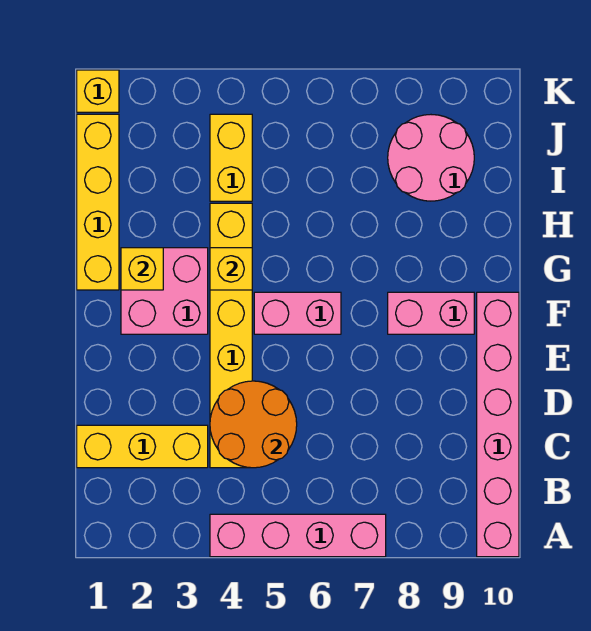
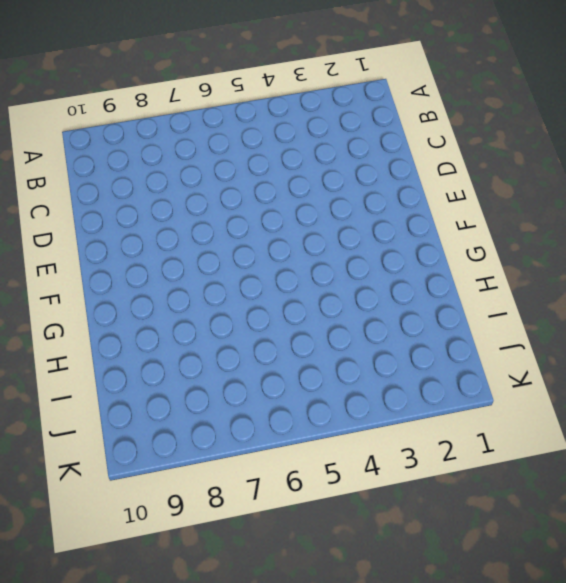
none -> pink 1x4 brick [210,514,386,557]
none -> pink 1x6 brick [477,292,519,557]
none -> yellow 1x3 brick [77,425,208,468]

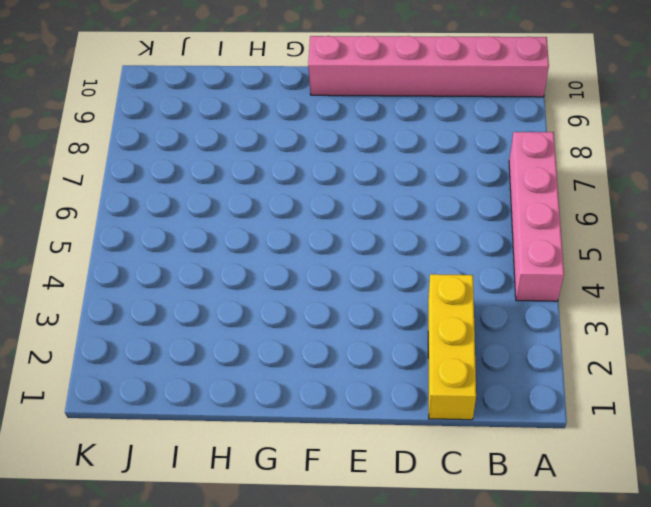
none -> yellow 1x6 brick [210,203,252,468]
none -> pink 2x2 brick [121,248,208,334]
none -> pink 1x2 brick [254,292,341,334]

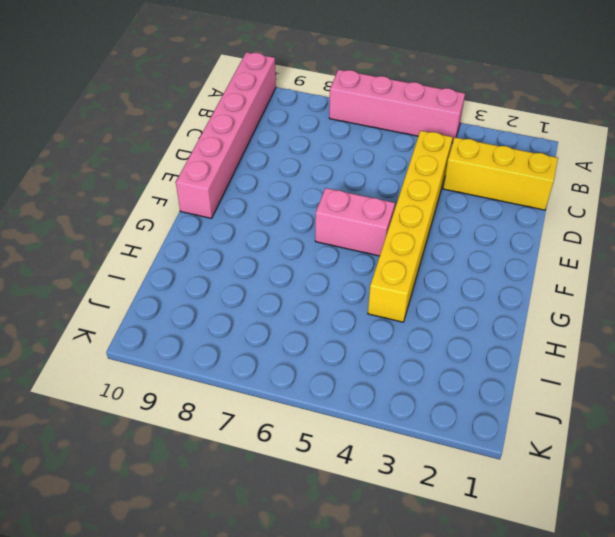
none -> pink 2x2 brick [121,248,208,334]
none -> pink 1x2 brick [388,292,474,334]
none -> yellow 1x4 brick [77,114,119,290]

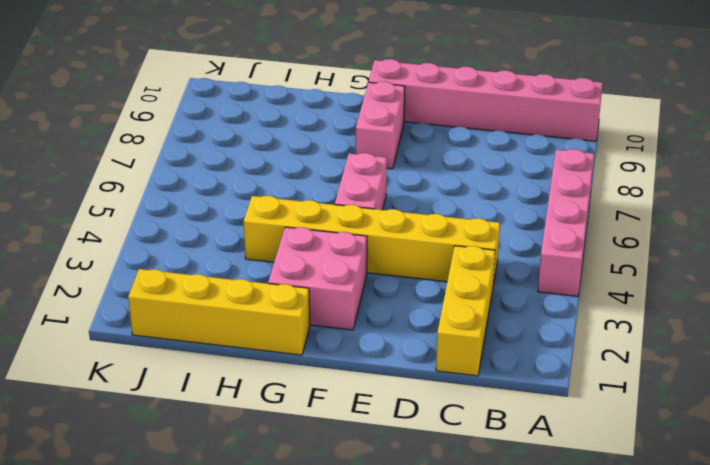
none -> yellow 1x2 brick [210,114,252,201]
none -> pink 2x2 round brick [388,115,474,201]
none -> yellow 1x1 brick [77,70,119,112]

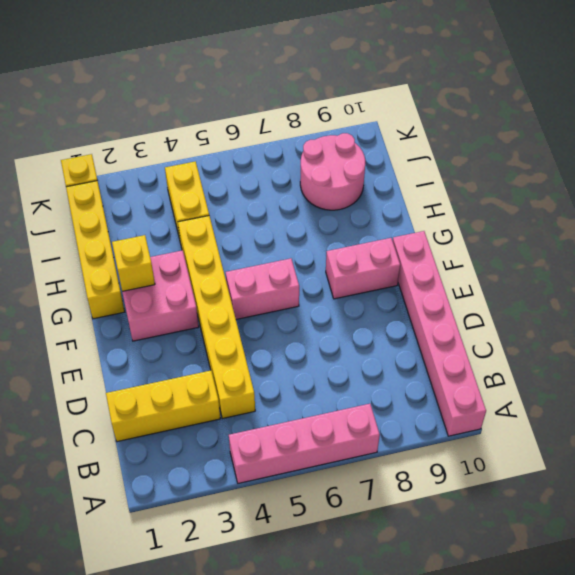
none -> orange 2x2 round brick [210,381,297,468]
none -> yellow 1x1 brick [210,248,252,290]

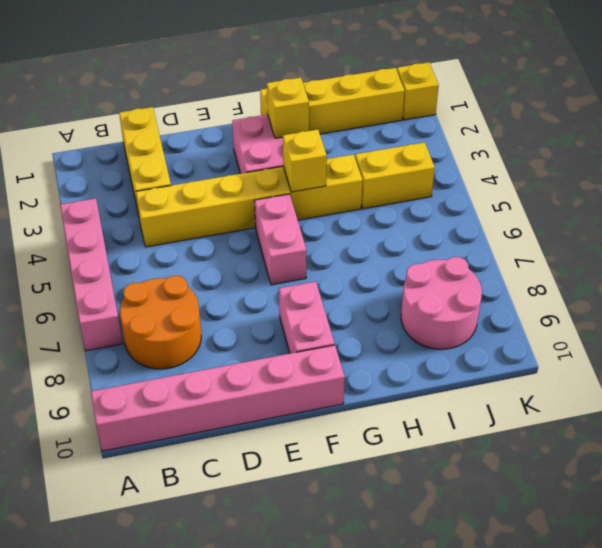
orange 2x2 round brick [120,276,201,369] -> orange 2x2 round brick moved to [210,381,297,468]

